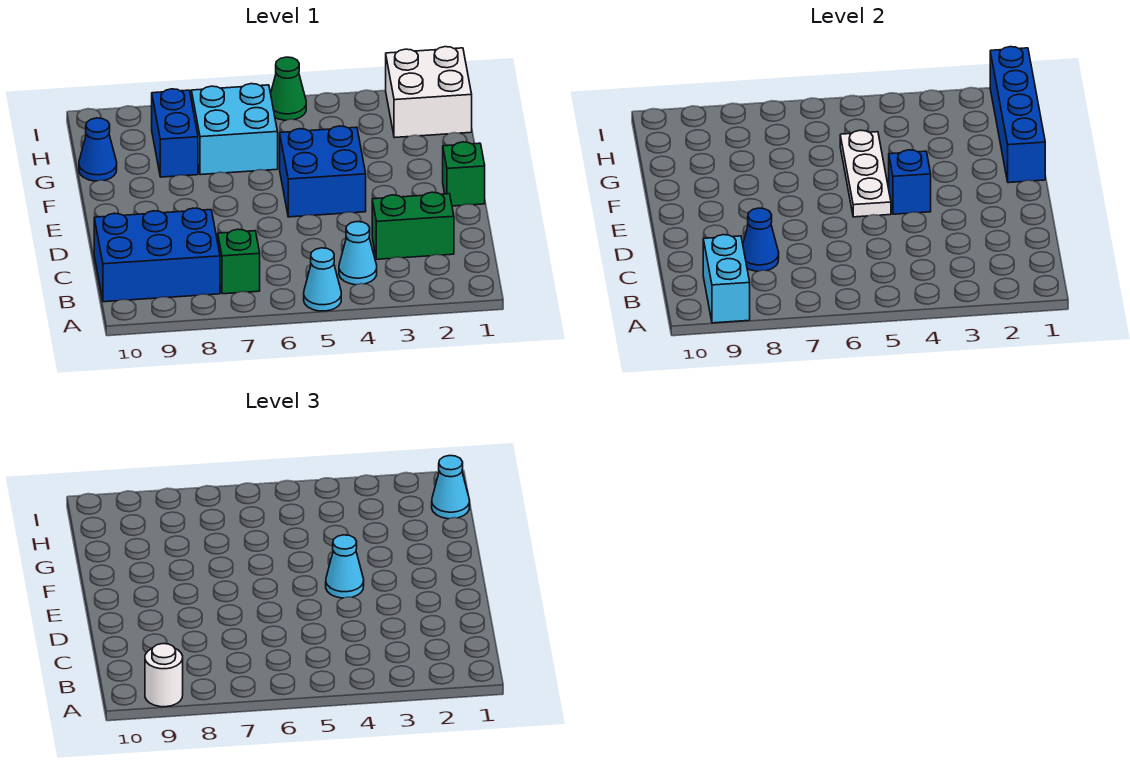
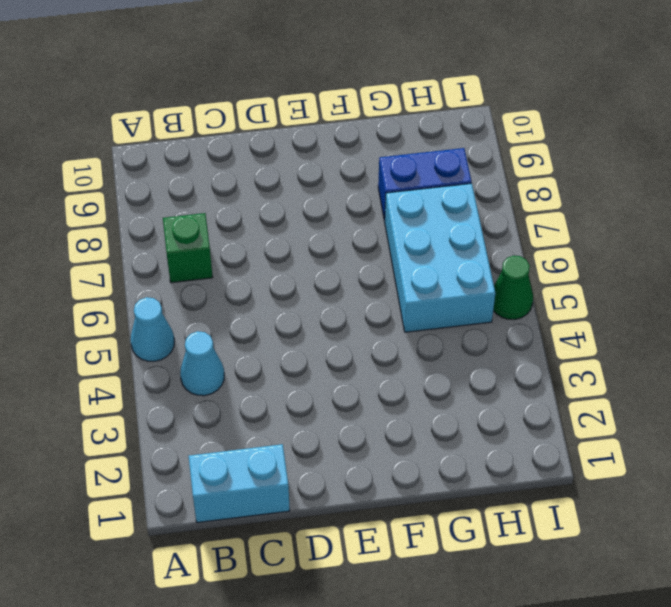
cyan 1x2 brick [189,444,290,523] -> cyan 1x2 brick moved to [703,235,750,323]
cyan 2x3 brick [385,183,495,332] -> cyan 2x2 brick [191,84,278,175]
none -> blue 2x3 brick [94,208,220,302]
none -> green 1x2 brick [372,192,454,259]
none -> green 1x1 brick [443,142,485,206]

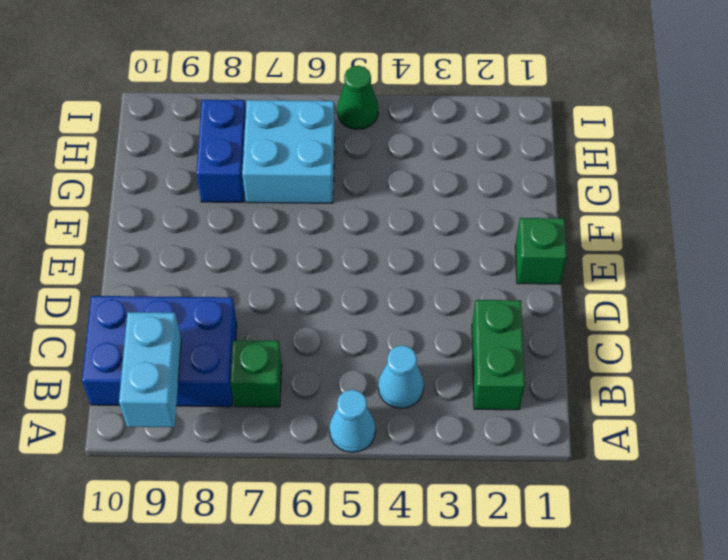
green 1x2 brick [472,300,525,410] -> green 1x2 brick turned to [372,192,454,259]
none -> blue 2x2 brick [280,126,366,217]
none -> blue 1x1 cone [79,118,117,181]
none -> white 2x2 brick [386,47,472,138]

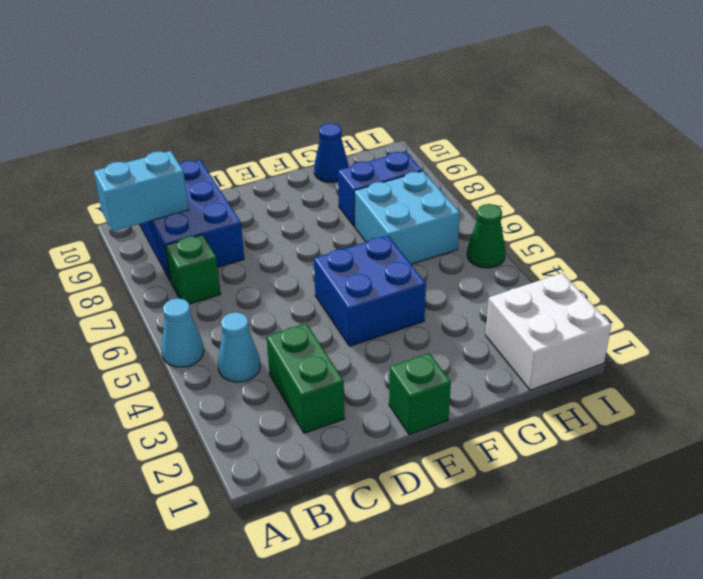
none -> blue 1x1 cone [743,208,779,271]
none -> blue 1x1 brick [889,150,931,214]
none -> white 1x3 plate [840,130,891,217]

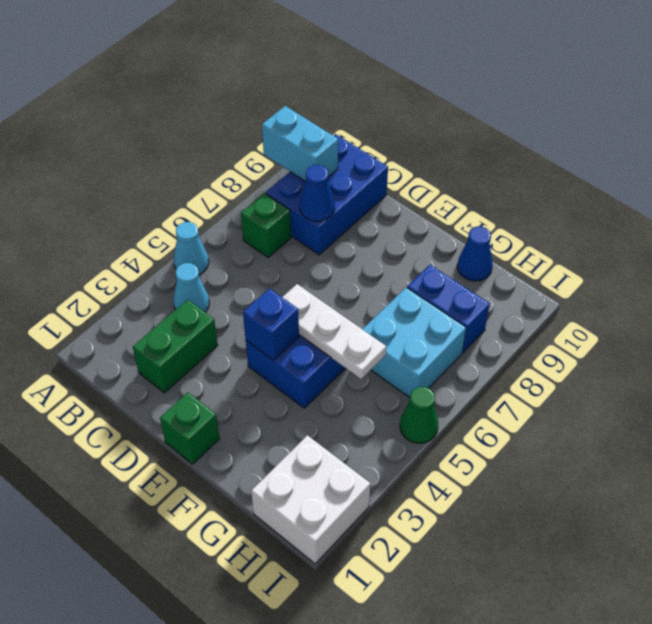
none -> blue 1x4 brick [990,47,1045,183]
none -> white 1x1 round brick [145,644,183,707]
none -> cyan 1x1 cone [326,535,364,598]

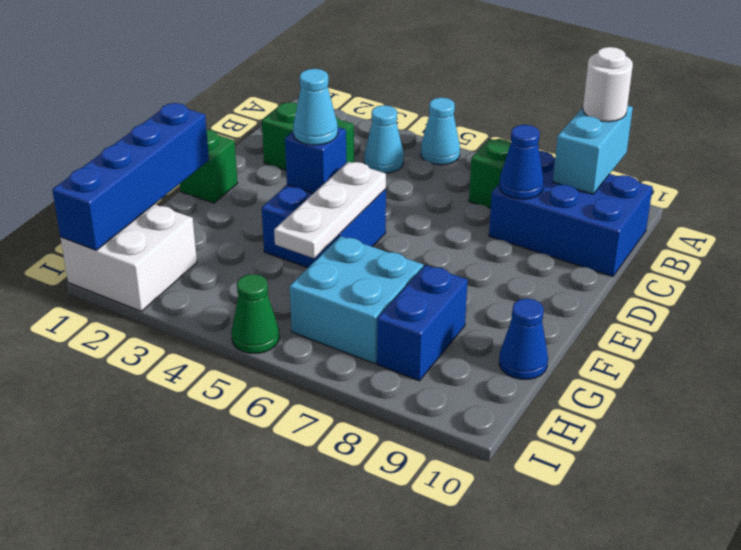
none -> cyan 1x1 cone [432,456,470,519]

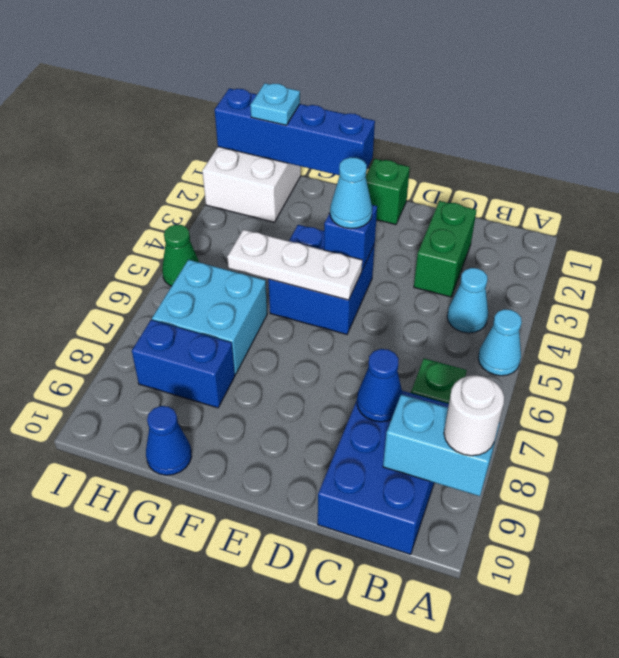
cyan 1x1 plate [250,83,300,125] -> cyan 1x1 cone [432,456,470,519]

